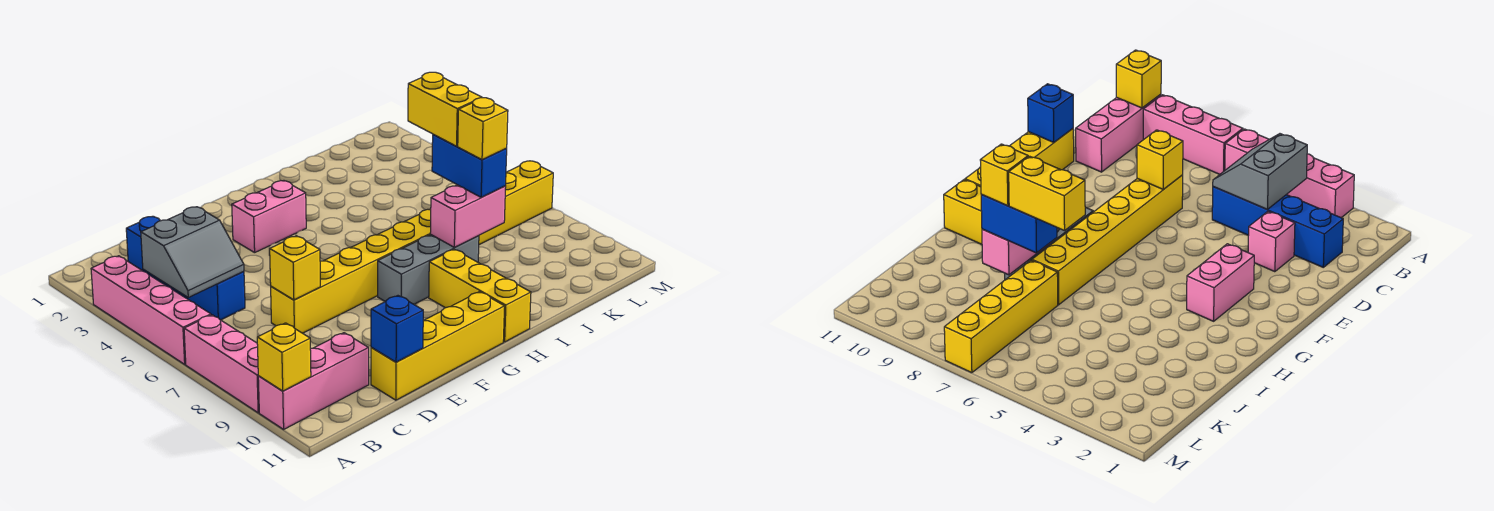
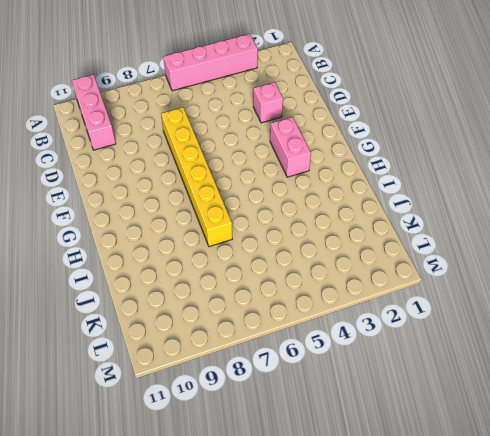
none -> pink 1x3 brick [184,315,259,413]
none -> blue 1x4 brick [126,216,245,320]
none -> yellow 1x4 brick [371,292,505,400]

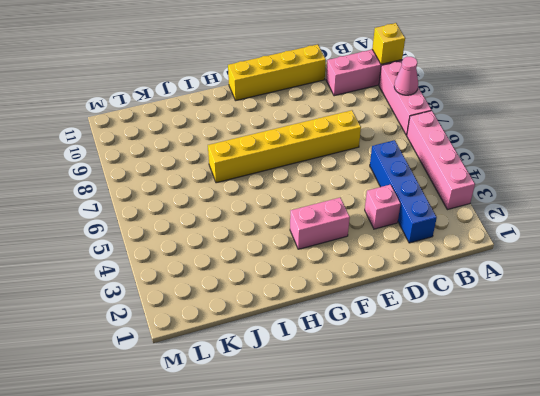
pink 1x1 cone [394,57,418,95] -> none
none -> grey 1x3 brick [378,234,479,304]
none -> yellow 1x3 brick [429,249,531,342]
none -> yellow 1x4 brick [479,161,553,245]

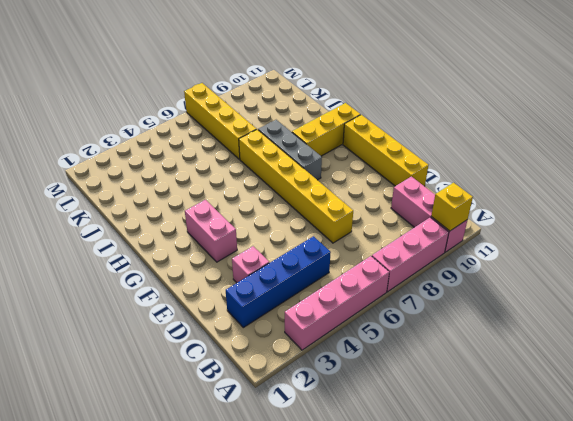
none -> grey 2x2 slope [141,207,244,297]
none -> yellow 1x1 brick [270,236,320,300]
none -> blue 1x1 brick [371,296,424,362]

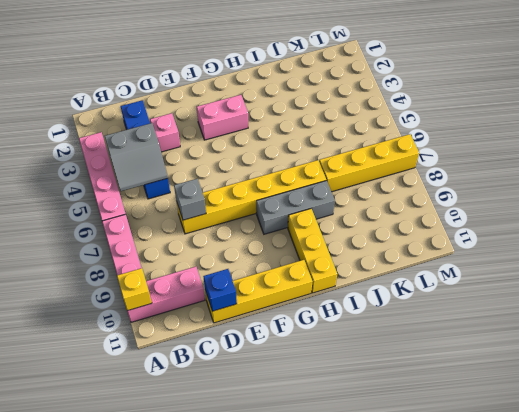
grey 1x1 brick [174,179,206,220] -> yellow 1x1 brick [270,236,320,300]
none -> pink 1x2 brick [430,185,506,247]
none -> blue 1x2 brick [432,135,507,198]
none -> yellow 1x2 brick [408,72,482,146]

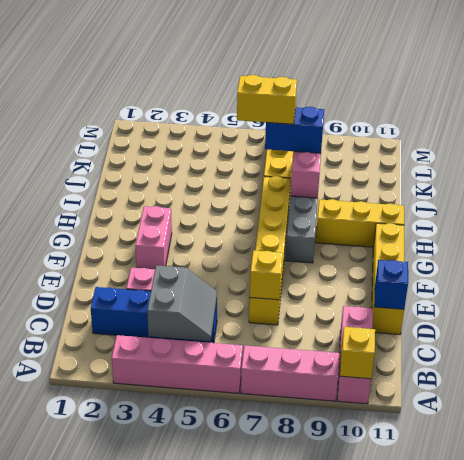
none -> yellow 1x1 brick [458,98,508,160]

